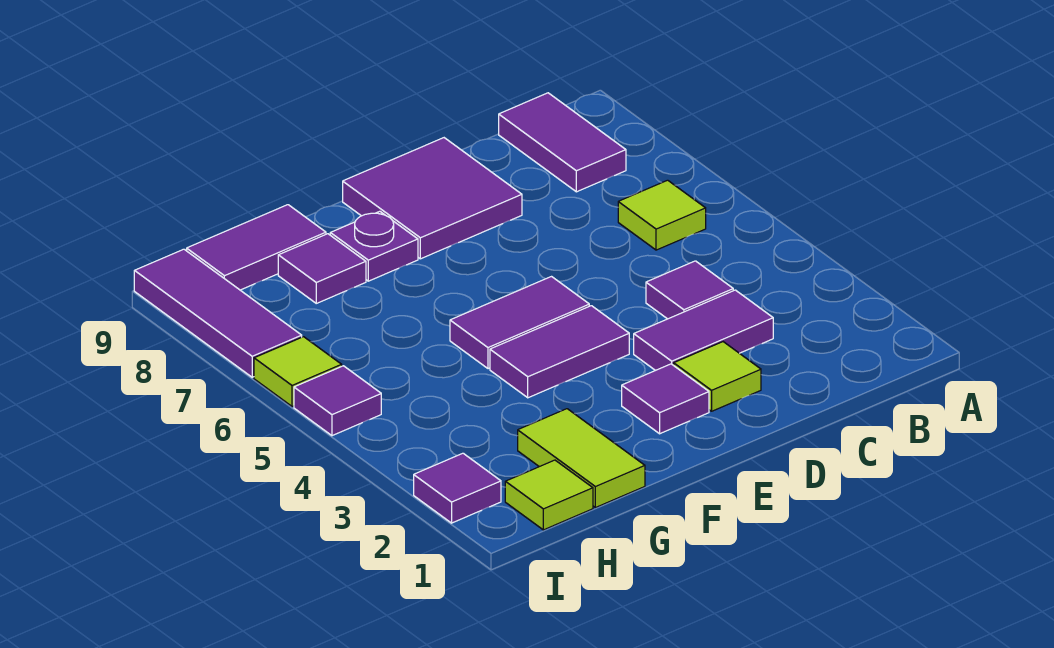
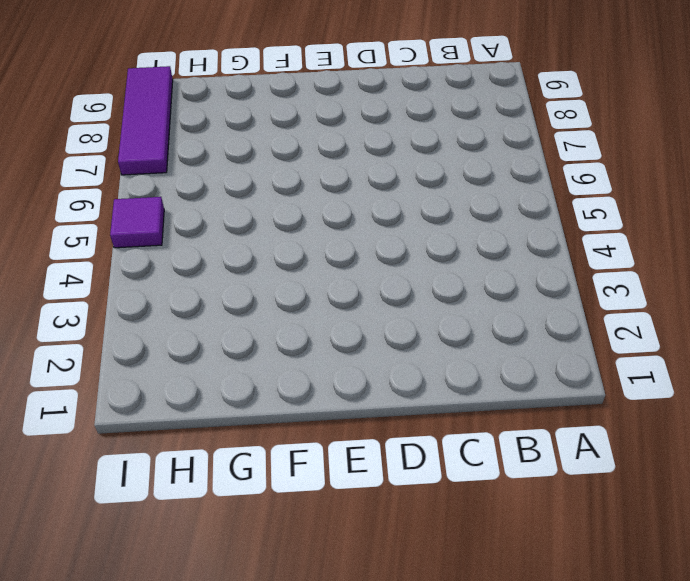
none -> lime 1x1 tile [618,180,706,250]
none -> purple 1x2 tile [499,93,626,192]
none -> purple 1x2 tile [634,290,773,371]

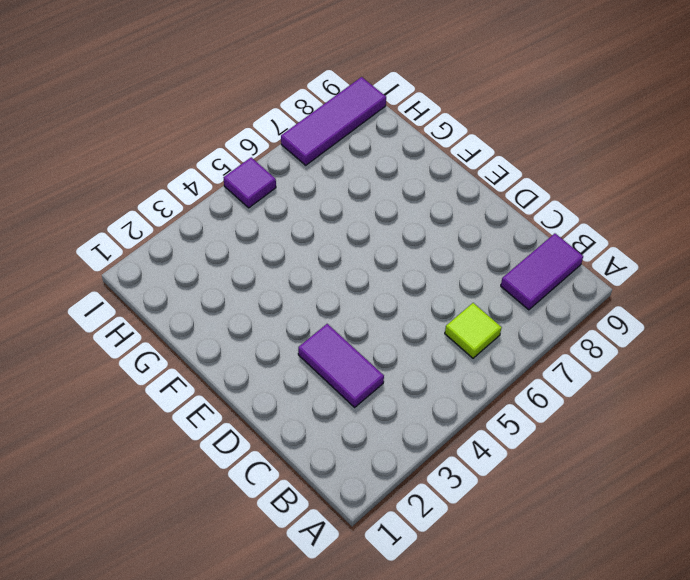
none -> purple 1x1 tile [646,261,733,319]
none -> lime 1x1 tile [674,342,761,411]
none -> purple 2x2 tile [343,138,522,259]

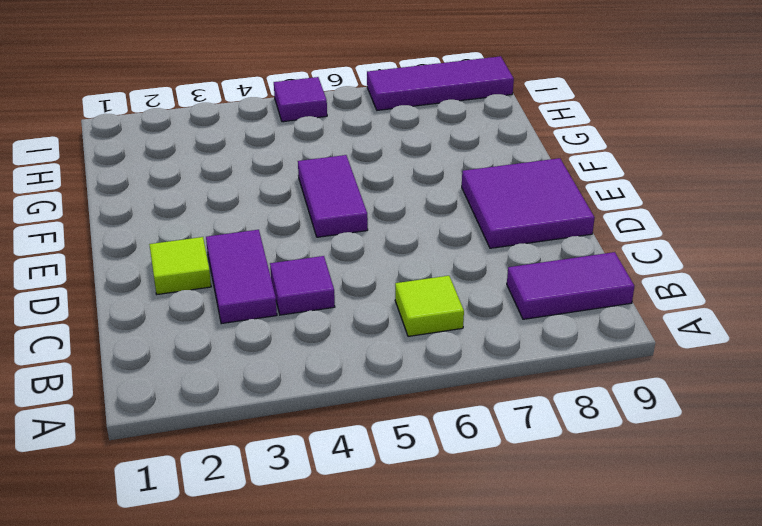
none -> purple 1x1 tile [622,364,709,434]
none -> purple 1x2 tile [490,306,629,398]
none -> purple 1x1 plate [330,211,418,281]

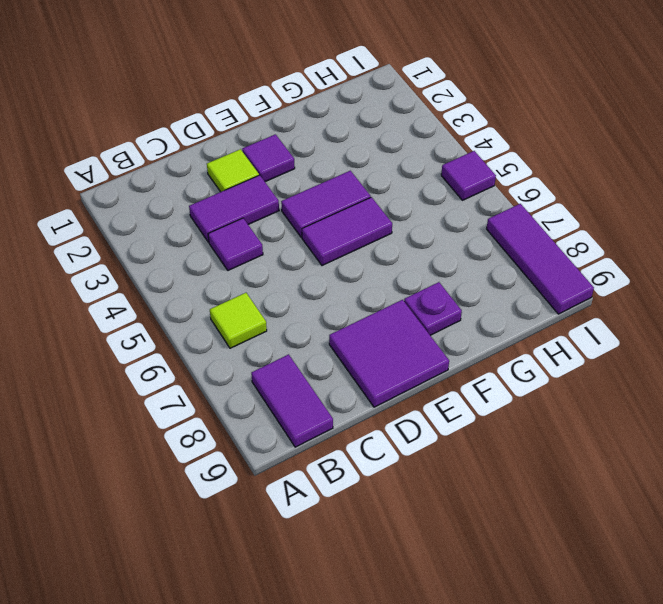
none -> lime 1x2 tile [518,409,645,508]
none -> purple 1x1 tile [278,234,366,303]
none -> purple 1x2 tile [187,205,326,290]

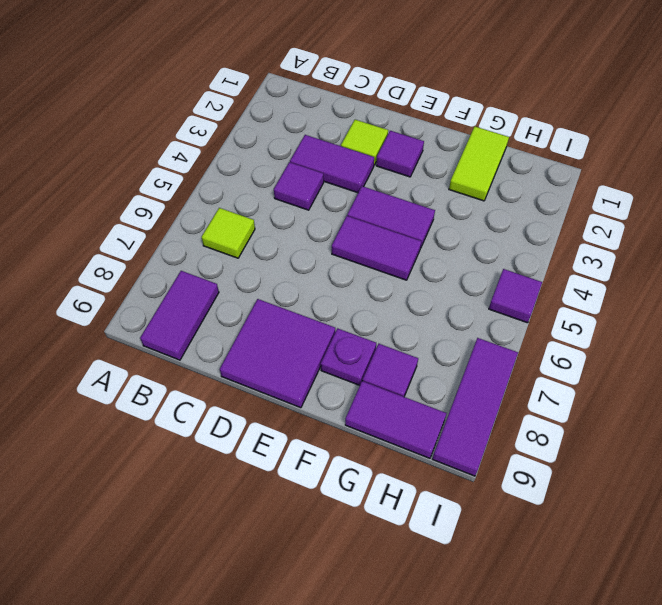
none -> lime 1x1 tile [505,460,593,530]
none -> purple 1x1 tile [414,453,501,523]
none -> lime 1x1 tile [254,337,342,406]

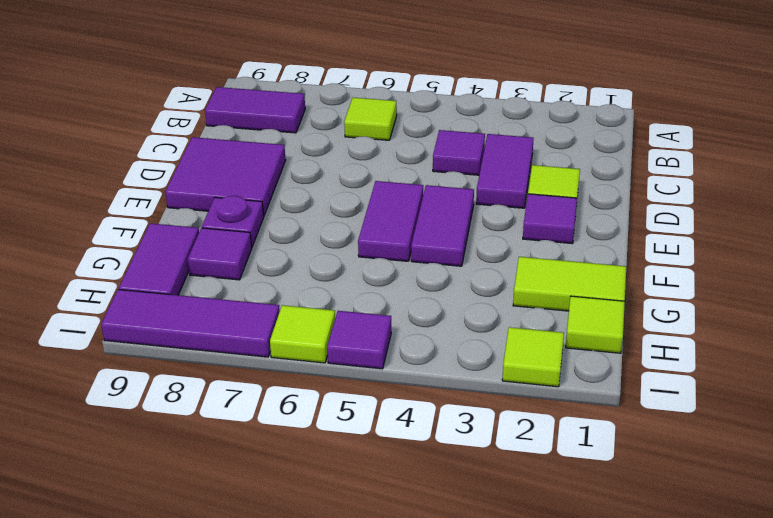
lime 1x1 tile [502,327,564,387] -> purple 1x1 tile [414,453,501,523]

